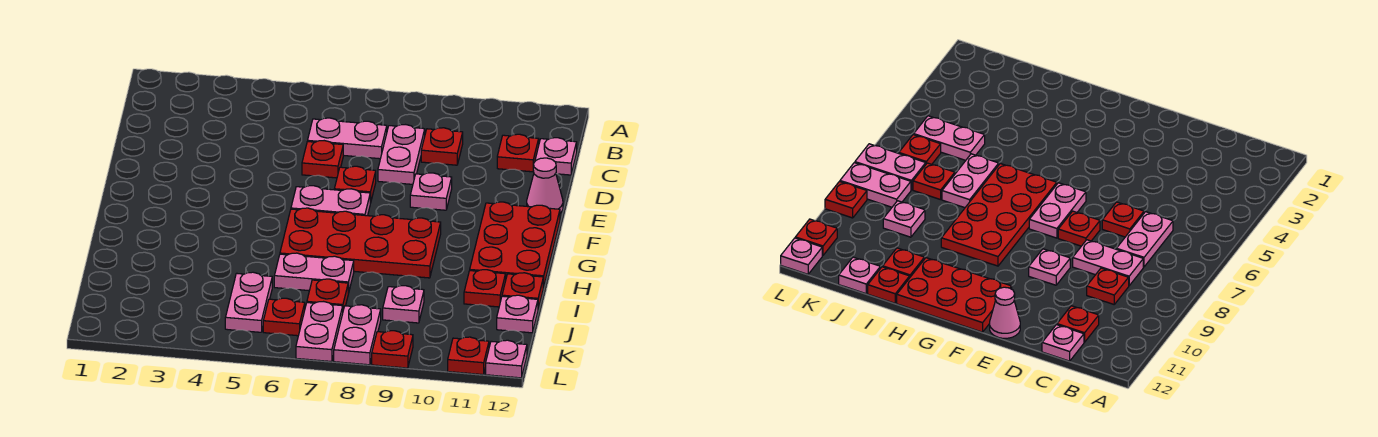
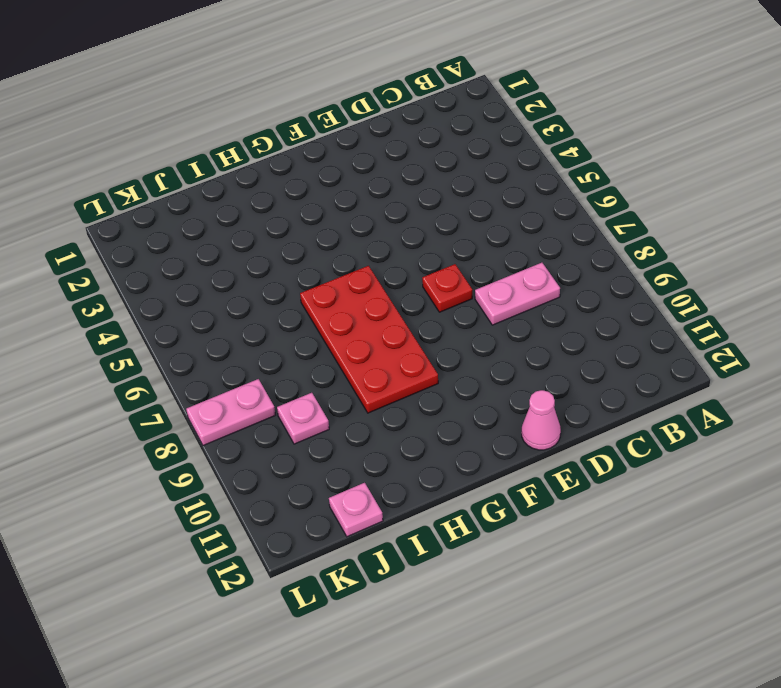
none -> pink 1x2 plate [308,118,387,159]
none -> red 1x1 plate [421,128,463,165]
none -> red 1x1 plate [497,134,539,172]

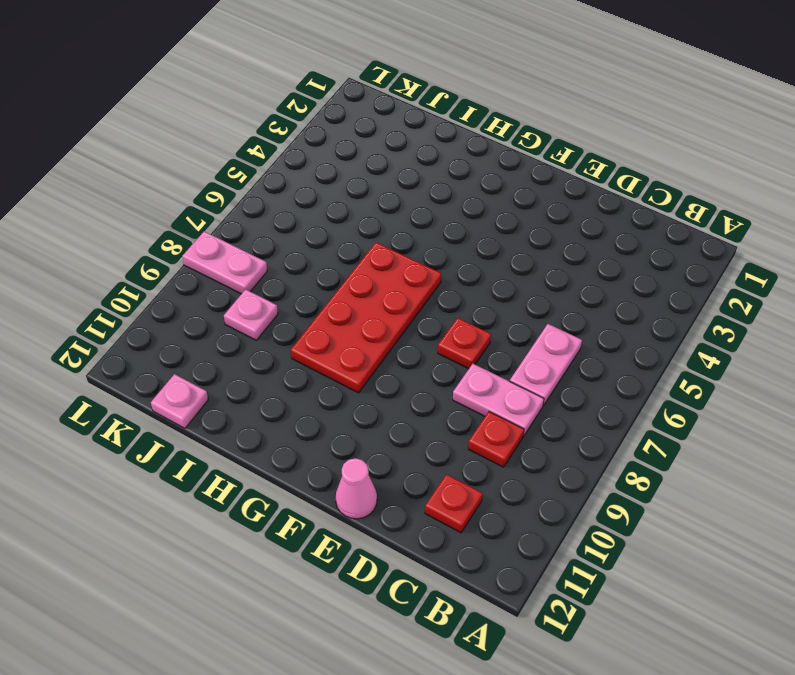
none -> pink 1x1 plate [535,138,577,175]
none -> red 1x1 plate [302,141,343,178]
none -> pink 1x1 plate [410,173,452,210]

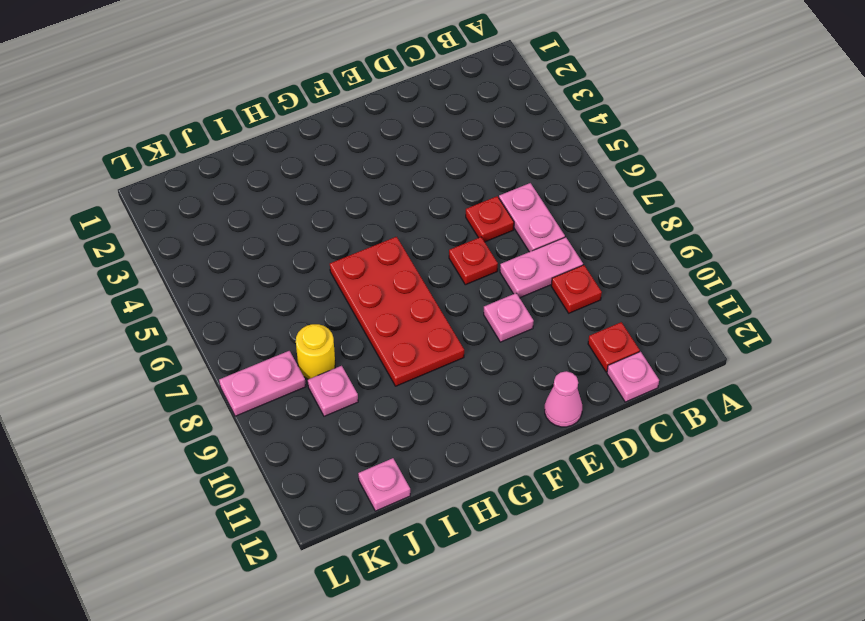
yellow 1x1 round brick [296,324,335,379] -> none
none -> pink 1x2 plate [291,186,370,216]
none -> red 2x3 plate [470,202,560,287]
none -> pink 1x2 plate [274,253,354,294]

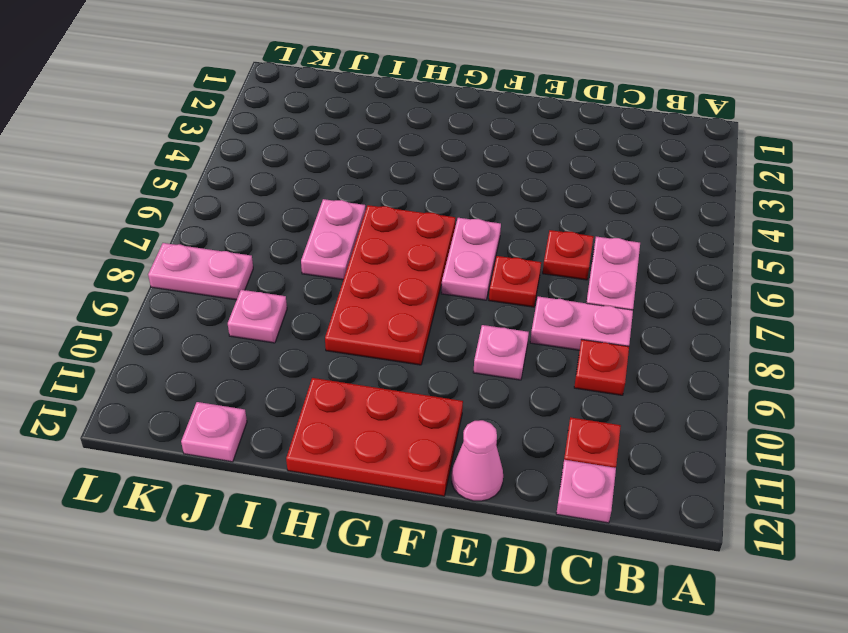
none -> red 1x1 plate [464,270,506,307]
none -> red 1x1 plate [502,273,543,309]
none -> pink 1x2 plate [225,272,272,332]

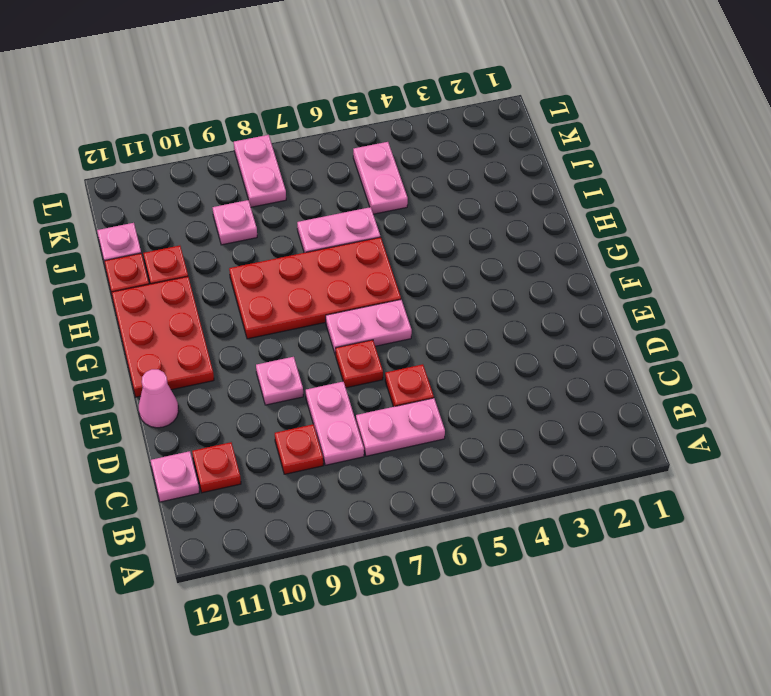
none -> red 1x1 plate [307,279,348,310]
none -> red 1x1 plate [263,298,305,336]
none -> pink 1x2 plate [296,302,343,362]

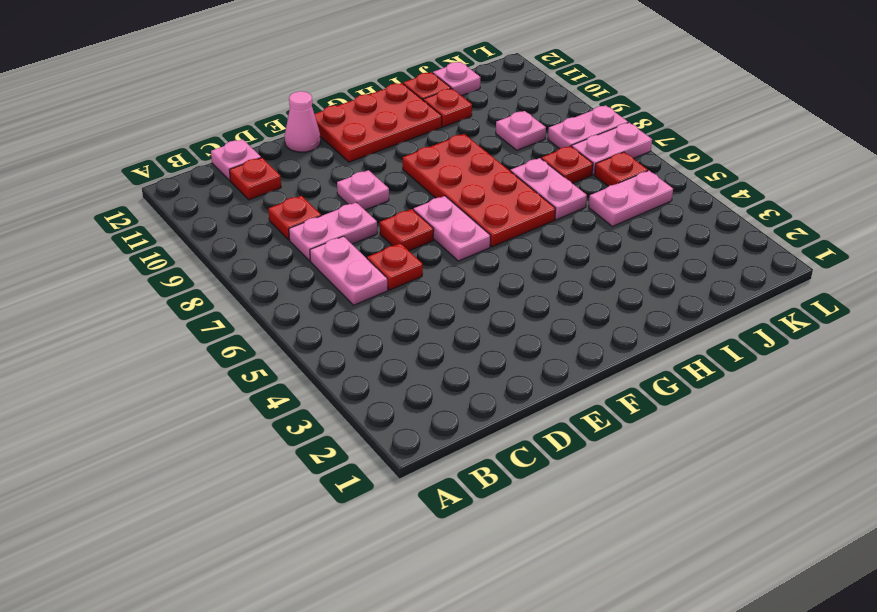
none -> red 1x1 plate [372,331,413,368]
none -> red 1x1 plate [448,337,489,375]
none -> pink 1x1 plate [486,340,527,378]

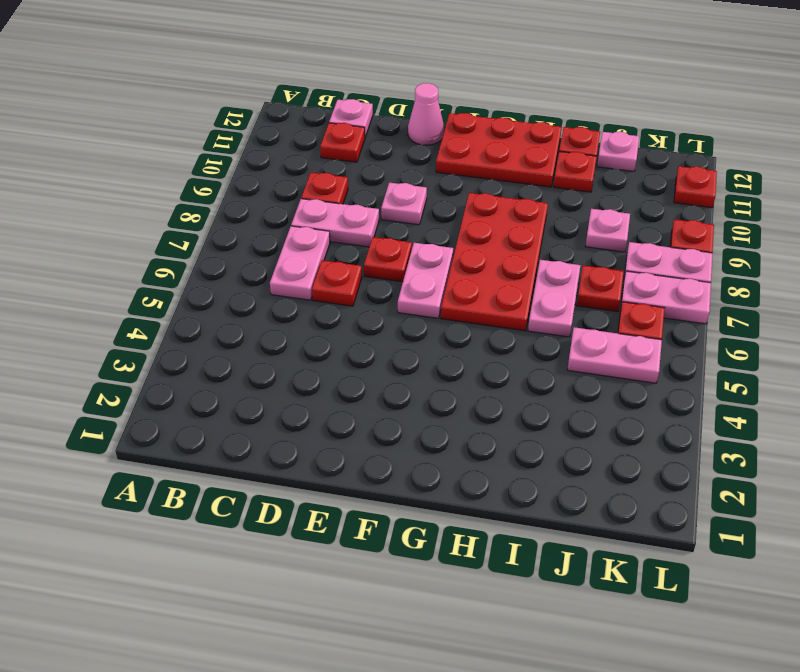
none -> pink 1x1 plate [486,340,527,378]

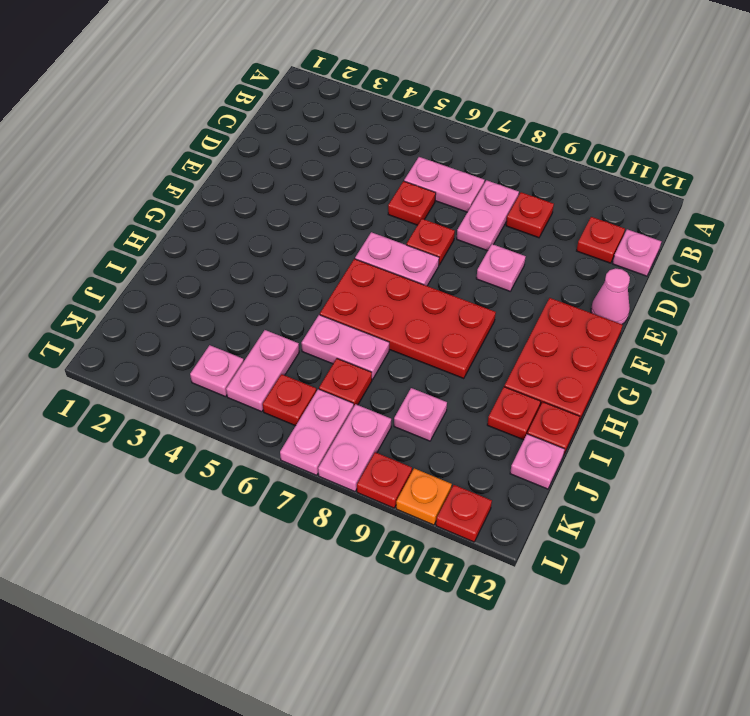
pink 1x1 plate [190,345,244,397] -> pink 1x1 plate moved to [486,340,527,378]
orange 1x1 plate [396,468,452,525] -> none

